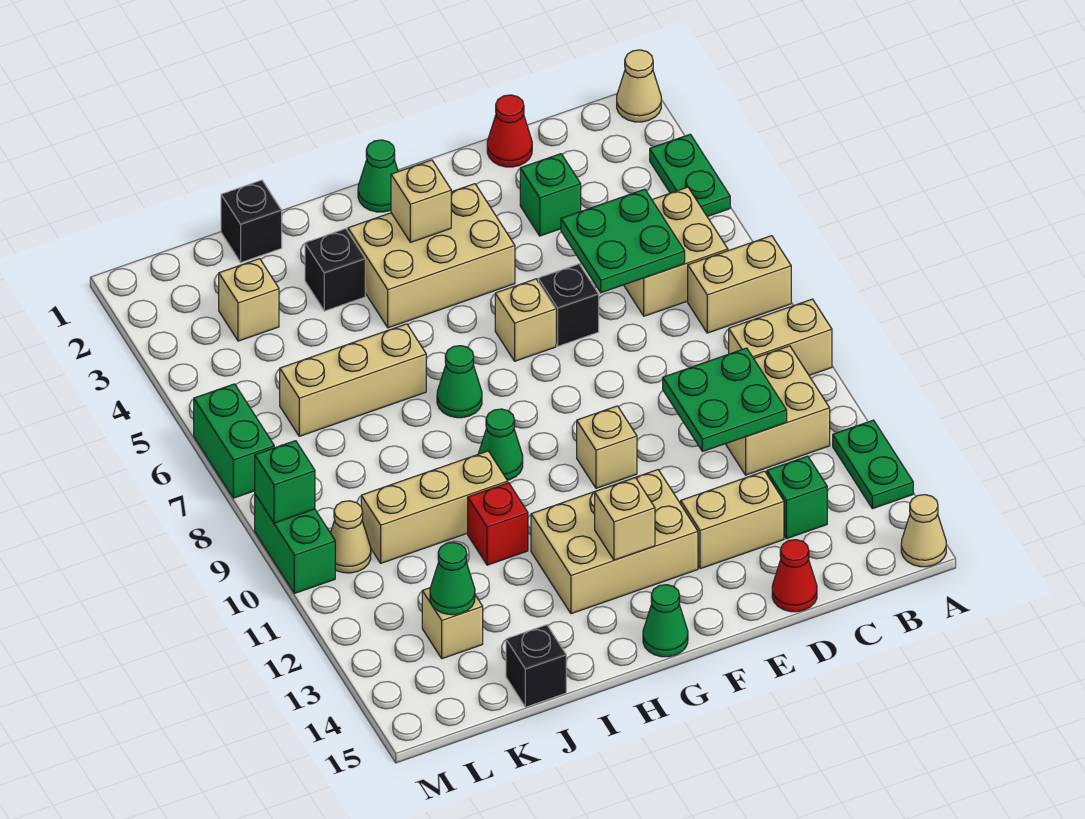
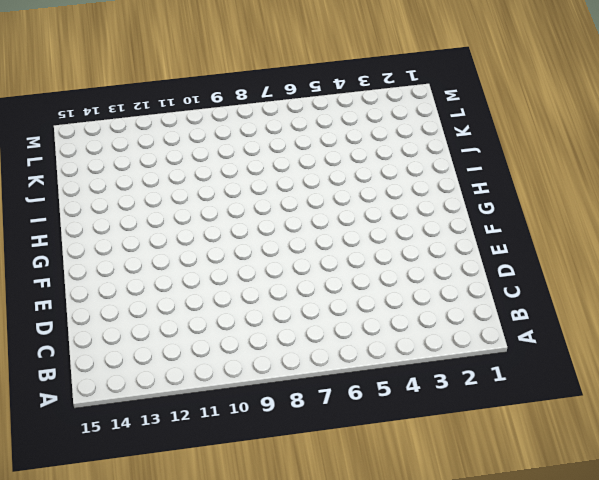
none -> tan 1x1 cone [617,50,661,122]
none -> green 1x2 plate [650,134,730,217]
none -> tan 1x2 brick [688,236,791,333]
none -> tan 1x2 brick [729,299,832,375]

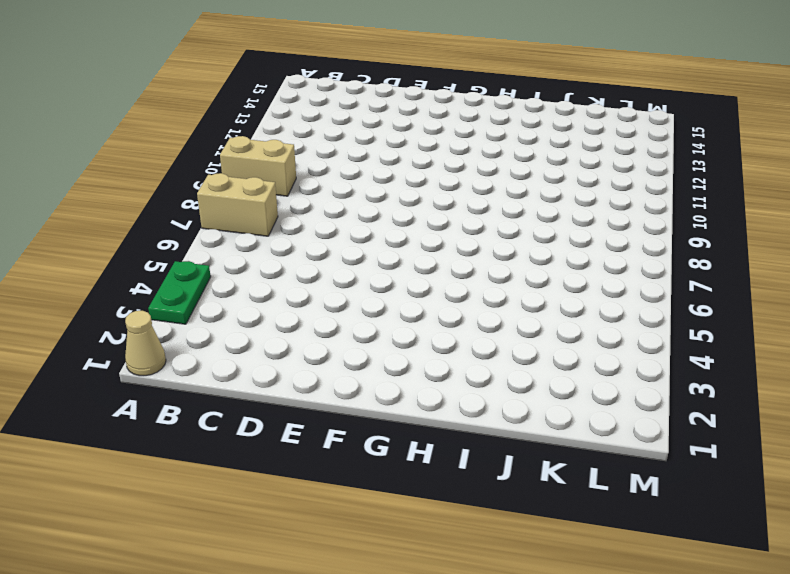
none -> green 1x2 plate [833,420,913,509]
none -> tan 1x1 cone [901,495,946,567]
none -> tan 2x2 brick [624,187,728,316]
none -> tan 2x2 brick [726,346,830,475]

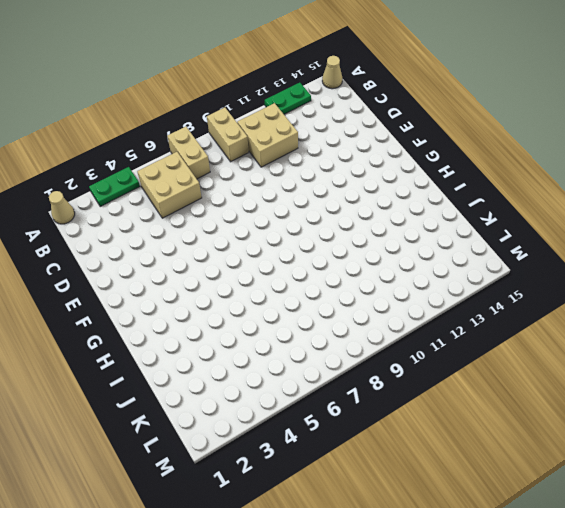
none -> green 1x1 brick [767,456,827,539]
none -> red 1x1 cone [487,95,532,167]
none -> green 1x1 brick [520,154,581,236]
none -> tan 1x2 brick [681,471,784,569]

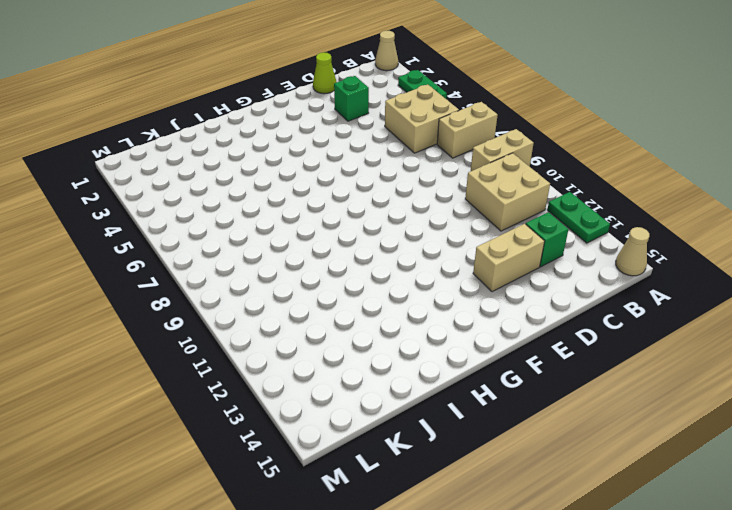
lime 1x1 cone [313,52,337,94] -> red 1x1 cone [487,95,532,167]
none -> red 1x1 cone [772,540,817,612]
none -> black 1x1 brick [538,264,599,346]
none -> tan 2x3 brick [348,184,515,328]
none -> tan 1x1 brick [495,279,556,361]

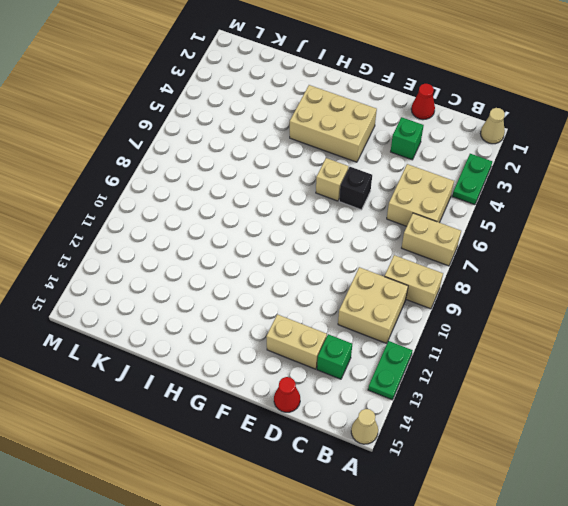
none -> tan 1x1 brick [577,406,637,488]
none -> tan 2x3 brick [531,470,698,614]
none -> green 1x1 cone [358,140,398,212]
none -> green 1x1 cone [643,585,688,657]

